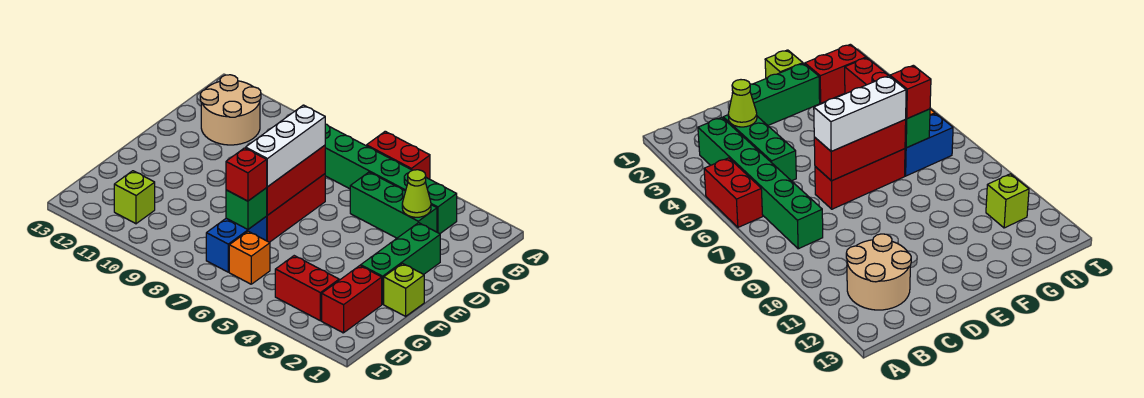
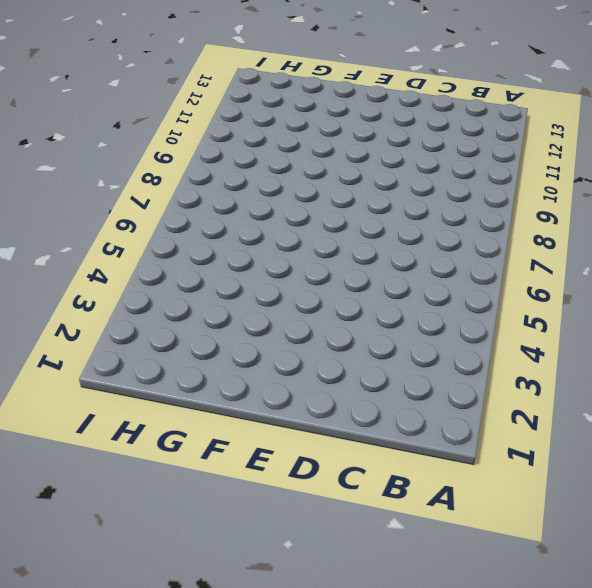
none -> red 1x2 brick [366,131,430,179]
none -> green 1x6 brick [325,124,457,234]
none -> tan 2x2 round brick [200,75,261,145]

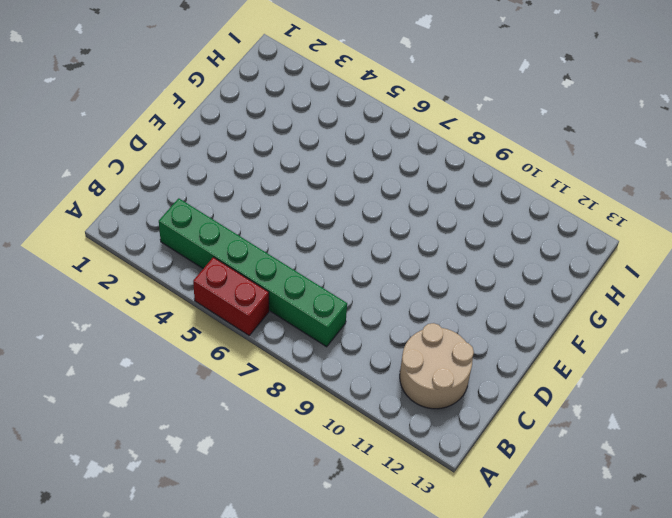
none -> green 1x3 brick [350,172,437,238]
none -> green 1x3 brick [361,223,440,304]
none -> red 1x3 brick [266,174,325,242]

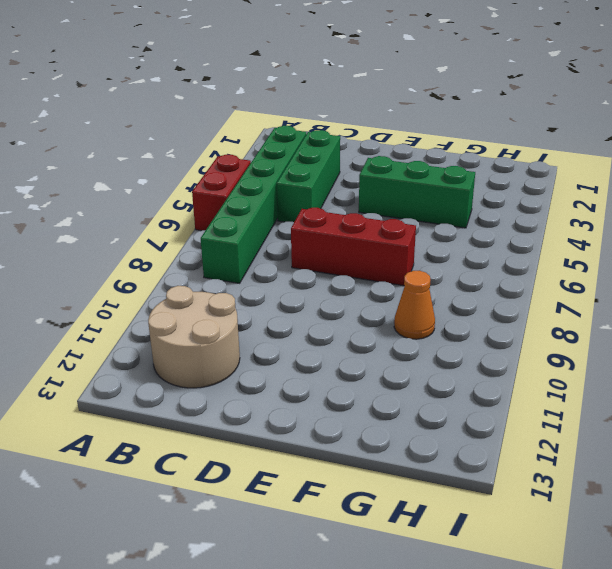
green 1x3 brick [359,156,475,228] -> green 1x3 brick moved to [361,223,440,304]
orange 1x1 cone [394,271,435,339] -> none
none -> lime 1x1 brick [384,263,424,316]
none -> red 1x2 brick [322,266,382,333]
none -> blue 1x2 brick [206,217,267,272]

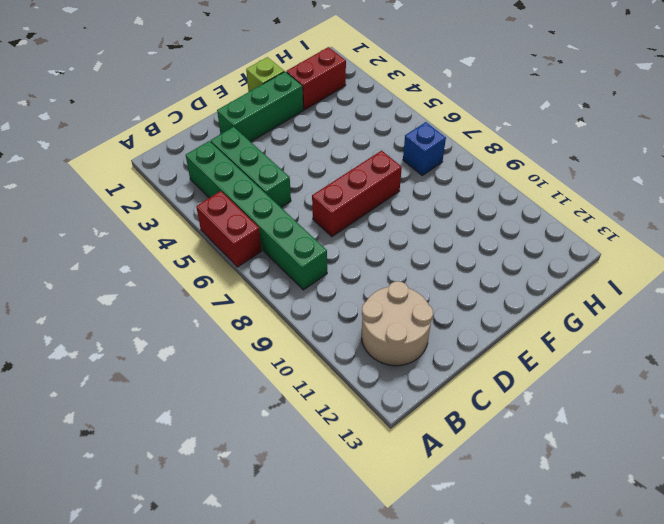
blue 1x1 brick [403,122,446,175] -> blue 1x2 brick [206,217,267,272]
none -> red 1x2 brick [275,256,339,321]
none -> orange 1x1 brick [229,231,270,284]
none -> lime 1x1 brick [114,171,155,224]

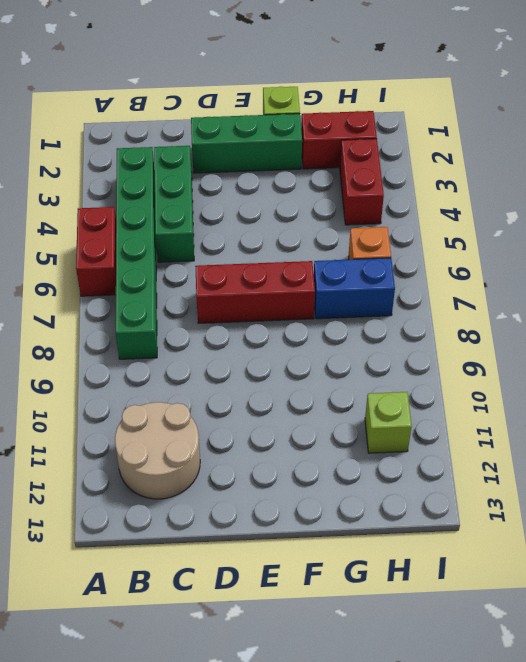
none -> lime 1x1 cone [402,170,431,217]
none -> red 1x3 brick [267,145,325,215]
none -> green 1x1 brick [226,188,267,229]

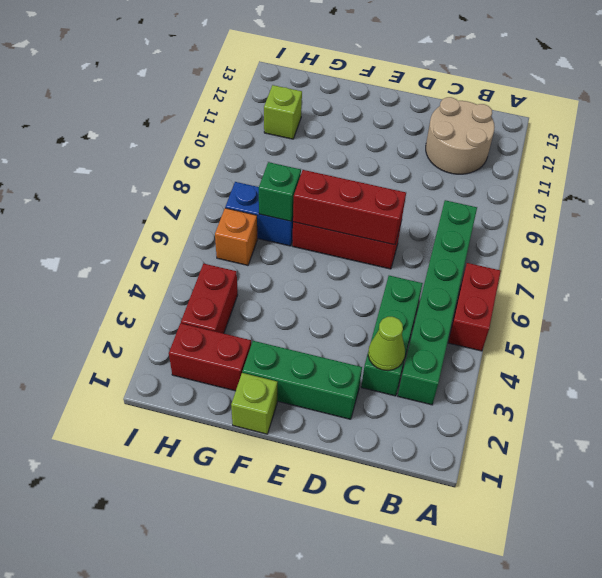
none -> white 1x3 brick [246,105,325,187]
none -> red 1x1 brick [226,148,267,201]

